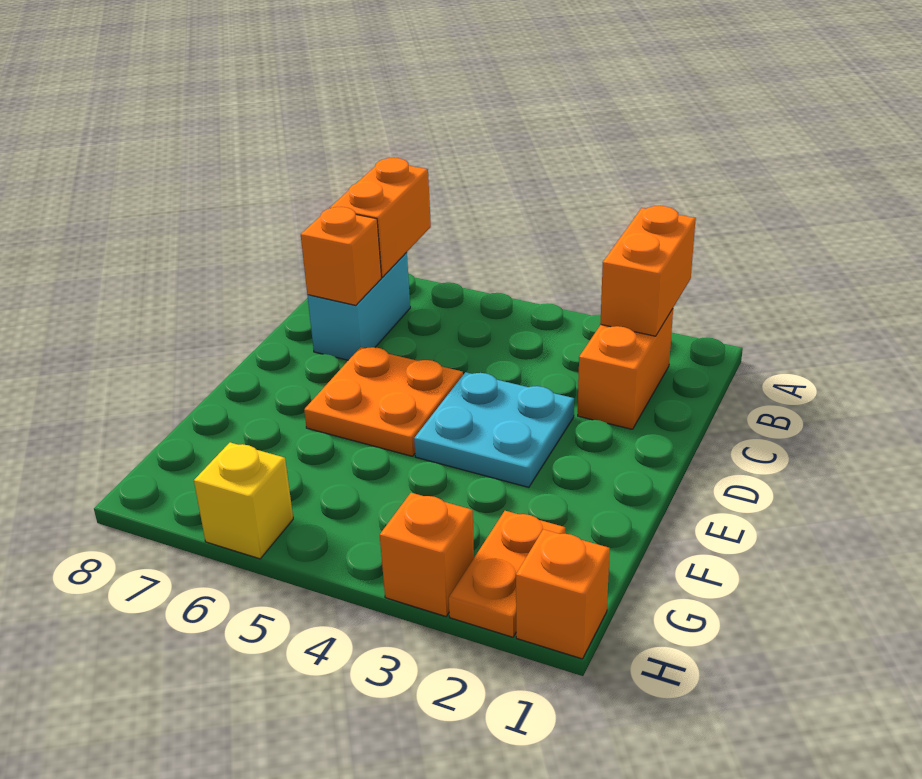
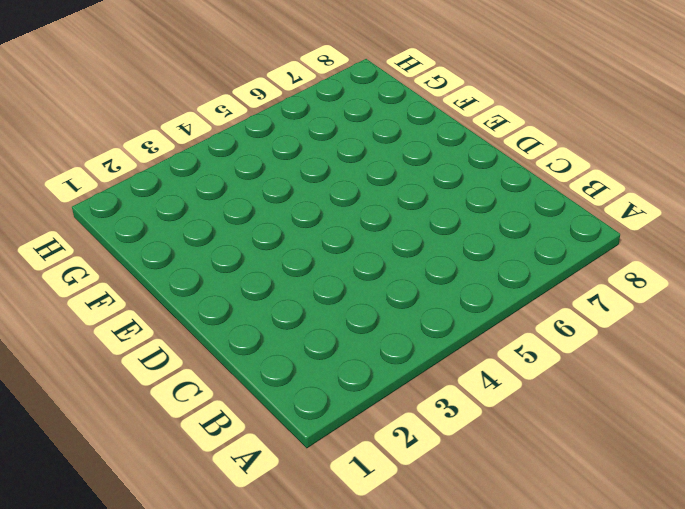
none -> orange 1x2 brick [578,309,673,429]
none -> cyan 1x2 brick [307,252,410,360]

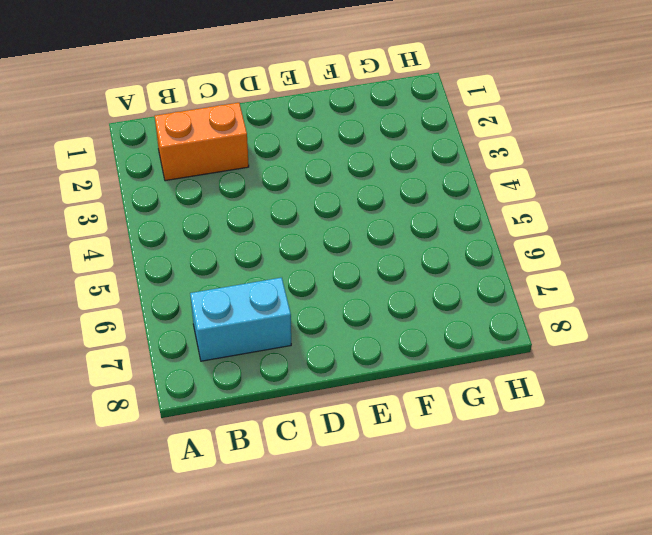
none -> cyan 2x2 plate [414,372,574,487]
none -> orange 2x2 plate [304,347,463,456]

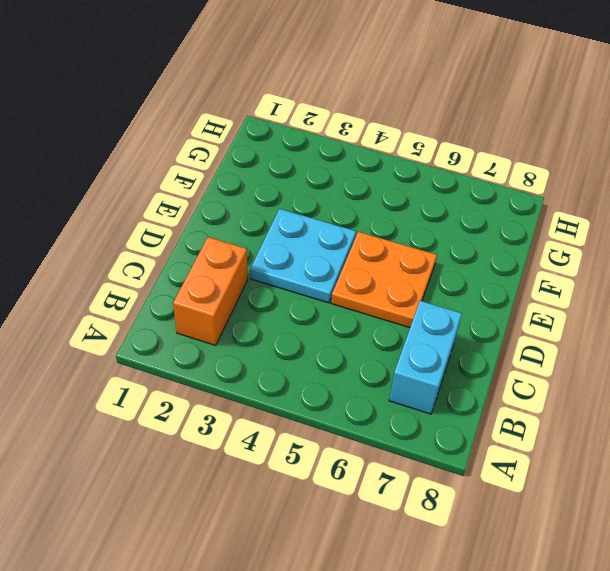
none -> orange 1x2 plate [449,511,565,637]
none -> orange 1x1 brick [516,529,610,659]

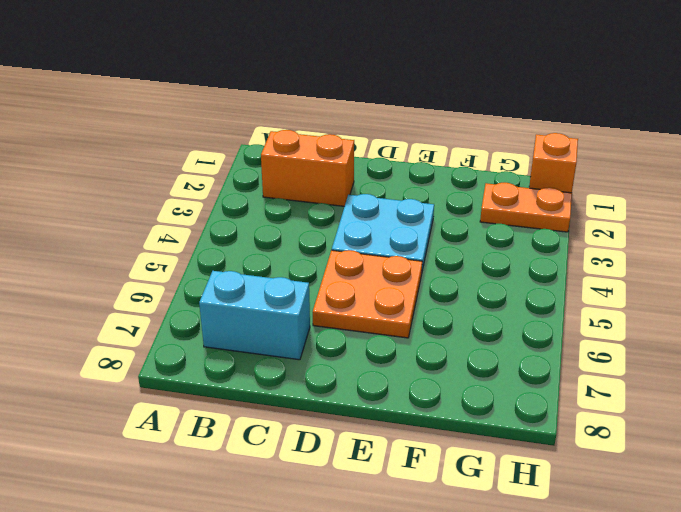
none -> orange 1x1 brick [380,493,474,616]
none -> yellow 1x1 brick [194,442,293,559]

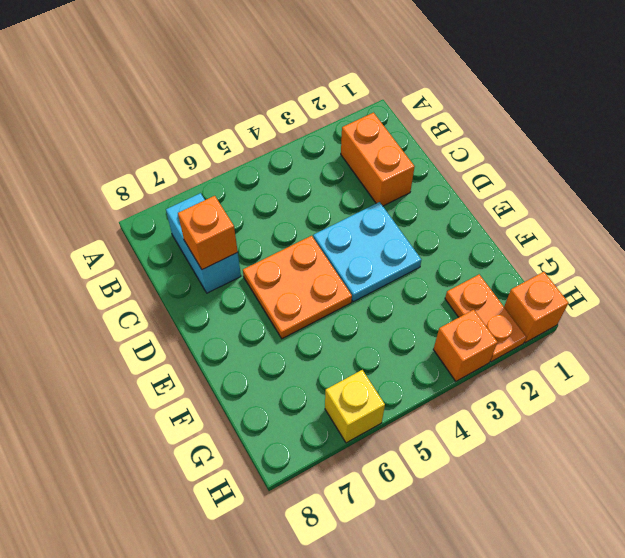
none -> orange 1x2 brick [600,206,696,336]
none -> orange 1x2 brick [330,158,431,277]

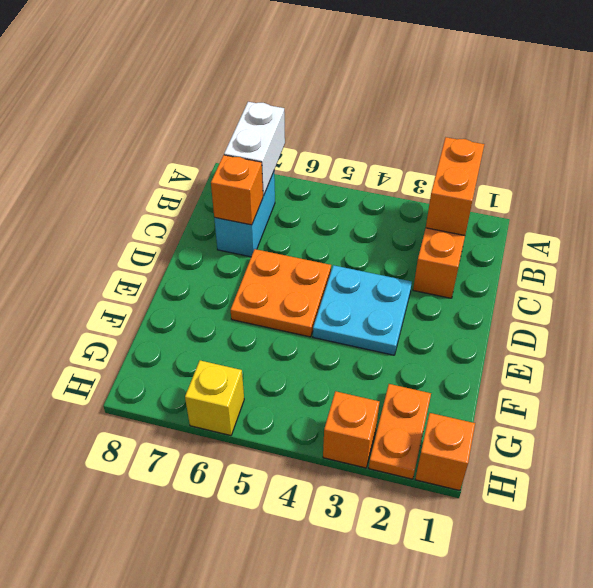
white 1x2 brick [224,102,285,196] -> orange 1x2 brick [330,158,431,277]

